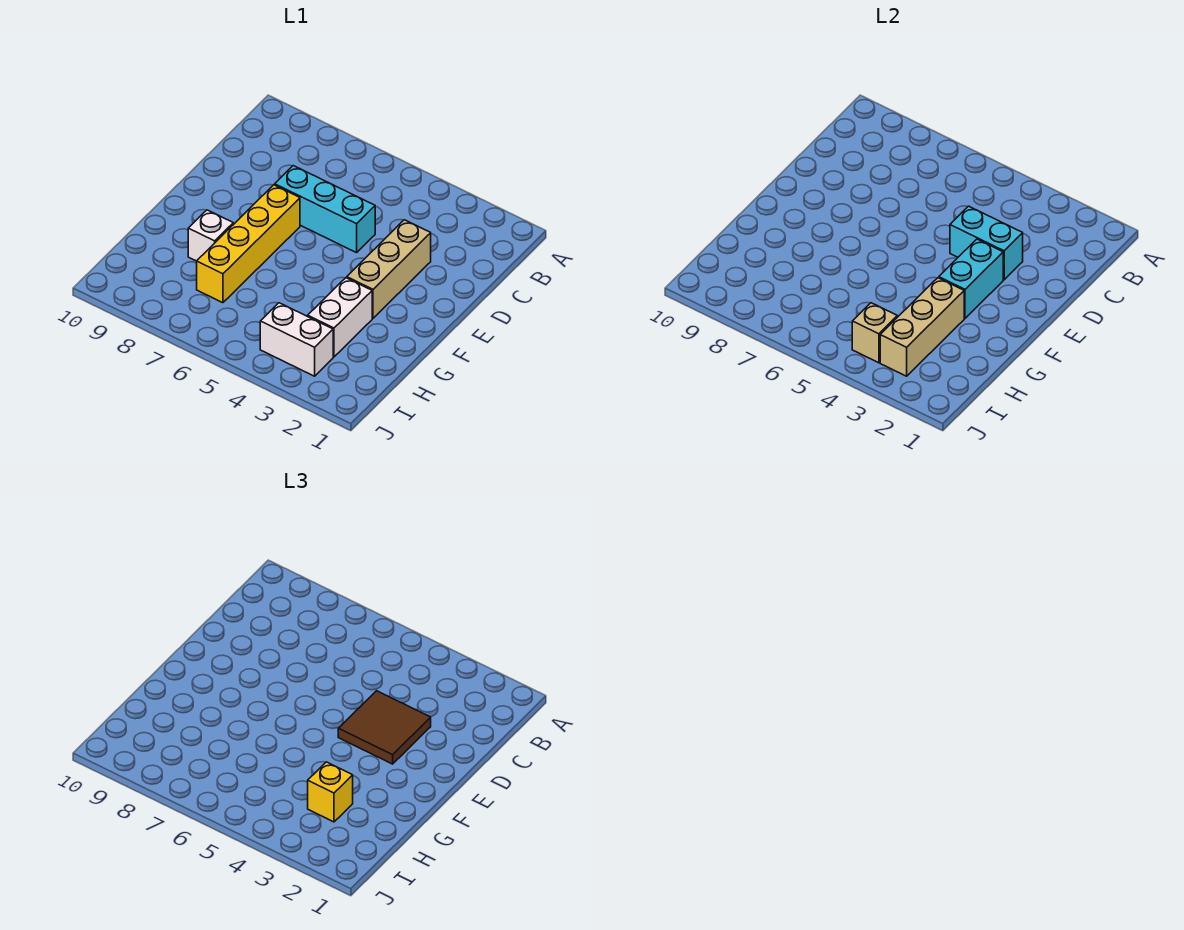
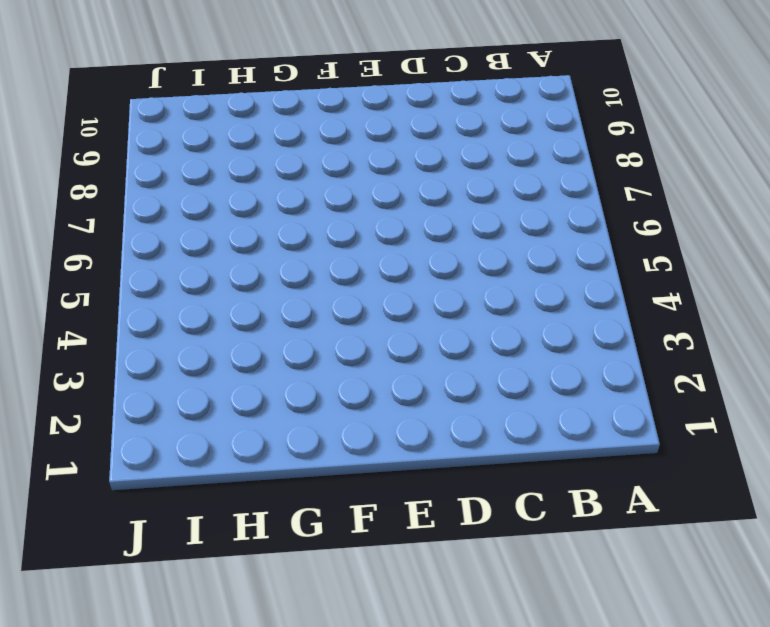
none -> tan 1x3 brick [347,220,431,318]
none -> cyan 1x3 brick [275,166,375,253]
none -> yellow 1x4 brick [197,185,300,303]

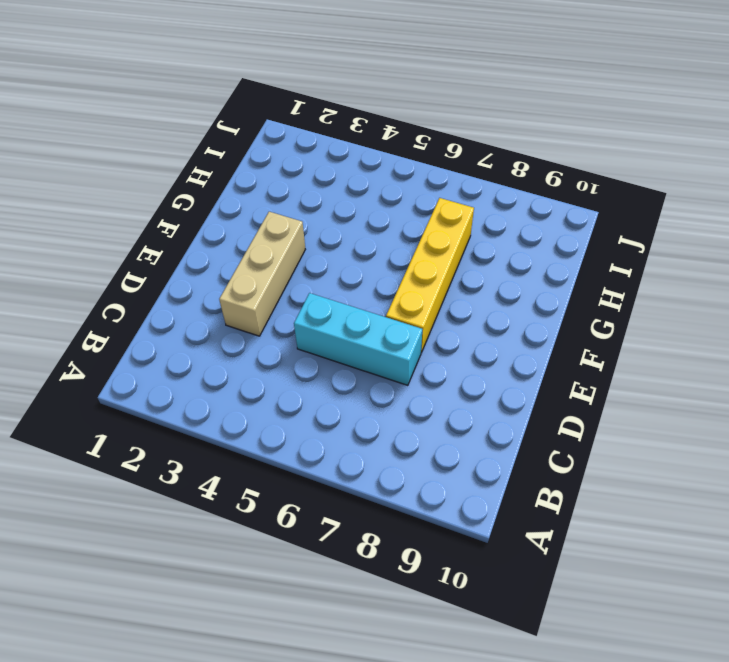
none -> white 1x2 brick [308,278,372,357]
none -> white 1x1 brick [188,210,233,261]
none -> white 1x2 brick [260,303,333,376]

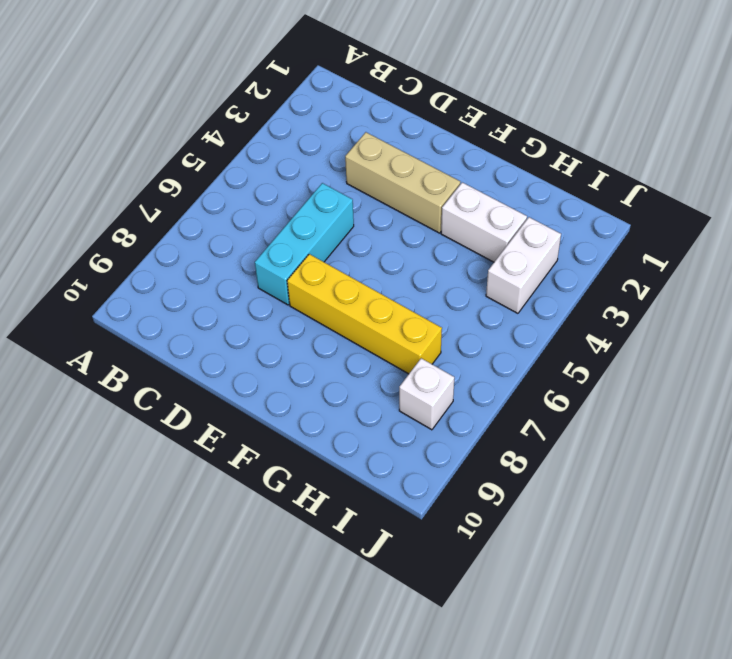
white 1x1 brick [399,358,454,430] -> white 1x1 brick moved to [188,210,233,261]
none -> cyan 1x2 brick [950,206,1023,280]
none -> cyan 1x2 brick [939,239,1003,318]
none -> tan 1x3 brick [880,278,964,376]

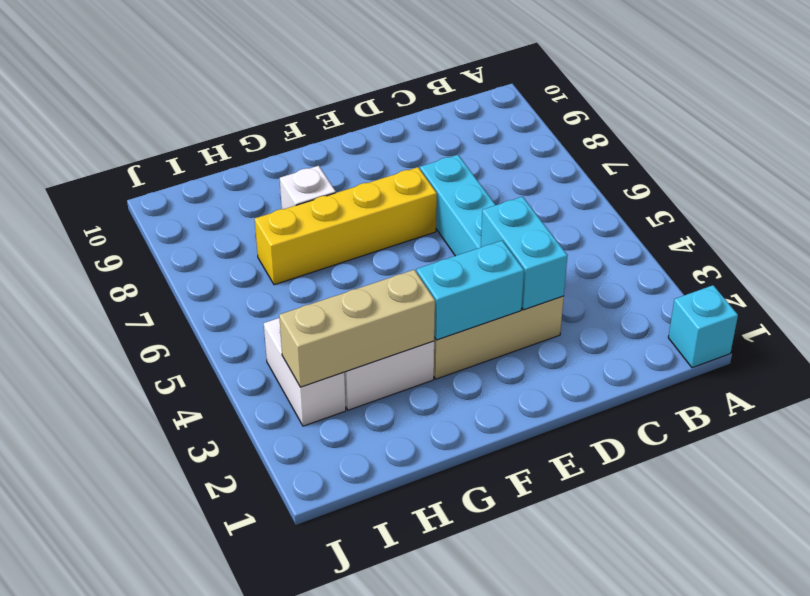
cyan 1x1 brick [668,285,738,368] -> none
none -> tan 1x1 brick [852,303,897,363]
none -> brown 2x2 tile [338,691,431,764]
none -> yellow 1x1 brick [308,762,353,822]

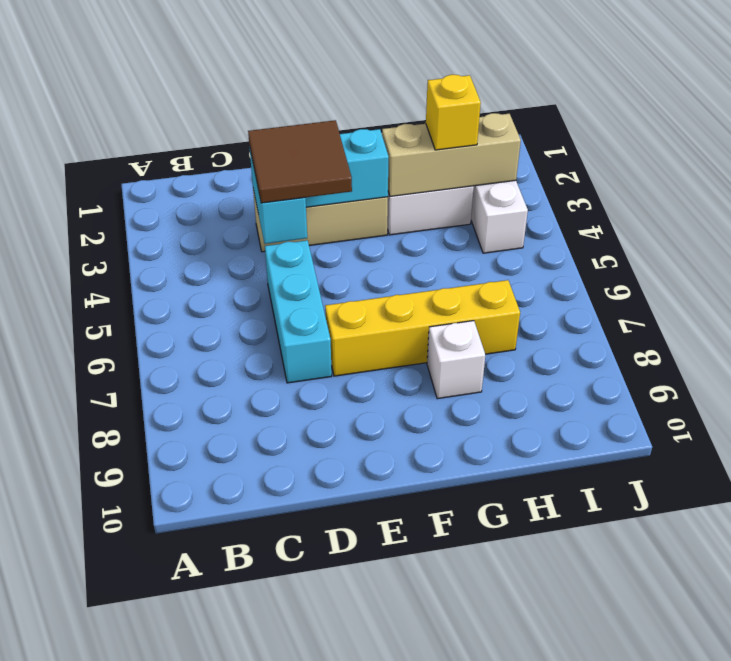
none -> tan 1x1 brick [852,303,897,363]

